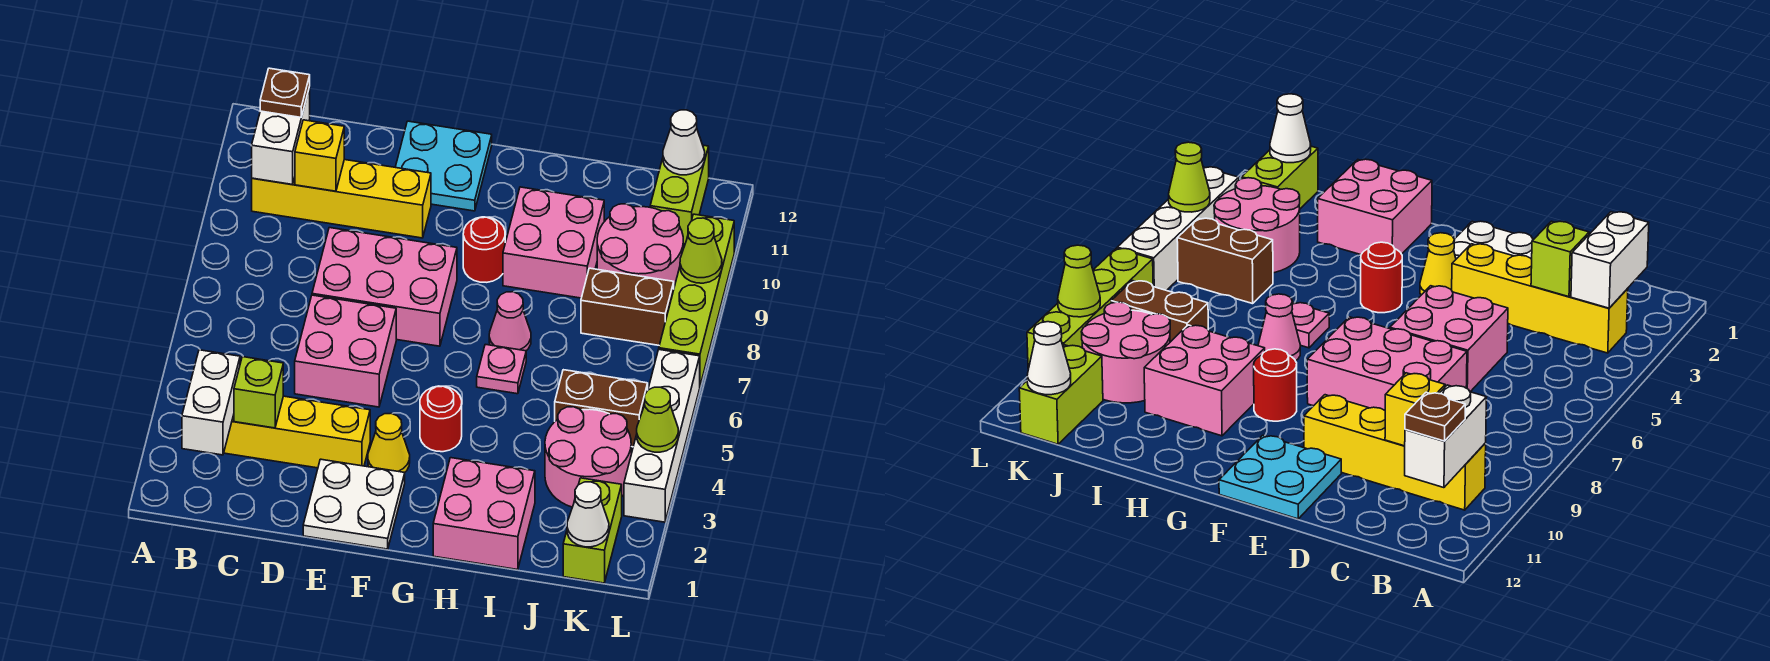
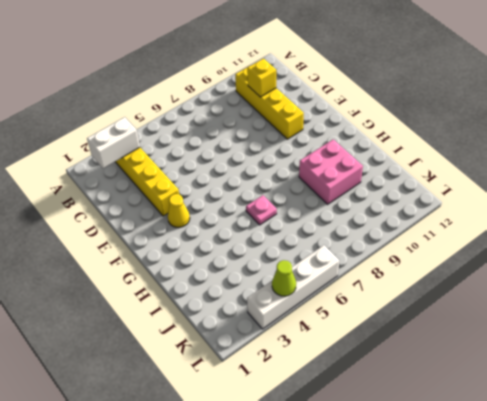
none -> pink 2x2 brick [295,295,396,407]
none -> pink 2x3 brick [312,228,457,346]
none -> white 2x2 plate [303,459,405,549]
none -> cyan 2x2 plate [395,121,492,211]

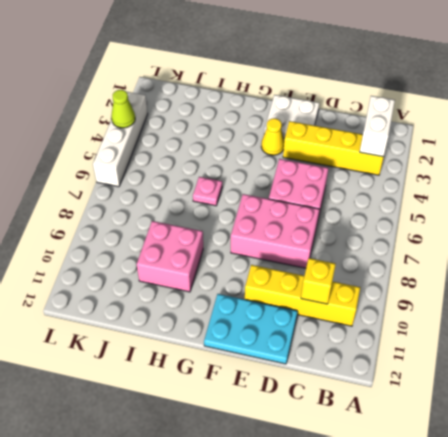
cyan 2x3 plate [204,294,298,364] -> cyan 2x2 plate [395,121,492,211]
none -> red 1x1 round brick [420,386,462,452]
none -> red 1x1 round brick [463,217,505,282]
none -> pink 2x2 brick [433,458,535,570]
none -> pink 1x1 cone [489,292,531,351]

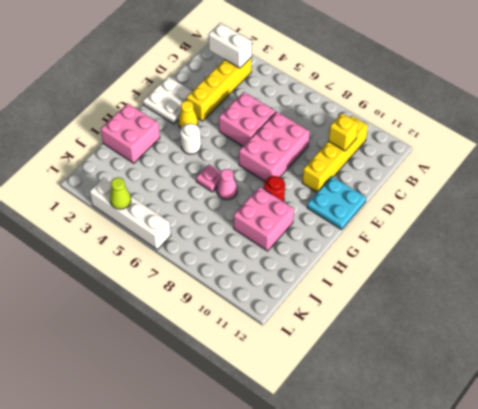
white 1x1 round brick [180,123,201,154] -> red 1x1 round brick [420,386,462,452]
none -> pink 2x2 round brick [545,407,631,507]
none -> brown 1x2 brick [555,370,648,447]
none -> brown 1x2 brick [581,268,674,345]
none -> pink 2x2 round brick [597,204,683,287]

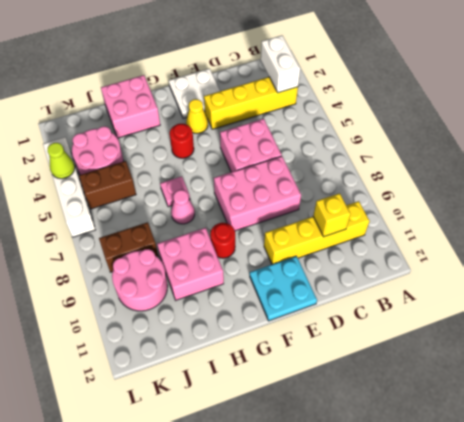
none -> lime 1x2 brick [563,478,622,583]
none -> lime 1x2 brick [650,145,709,244]
none -> lime 1x4 brick [659,214,734,386]
none -> white 1x2 brick [252,87,310,185]

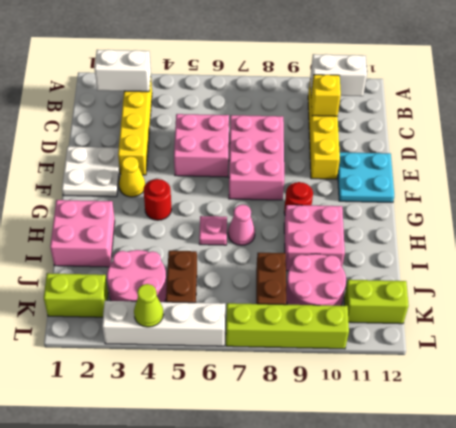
none -> lime 1x1 brick [234,357,283,428]
none -> white 1x1 cone [567,482,609,547]
none -> white 1x1 cone [663,110,705,175]
none -> lime 1x1 cone [680,218,722,283]

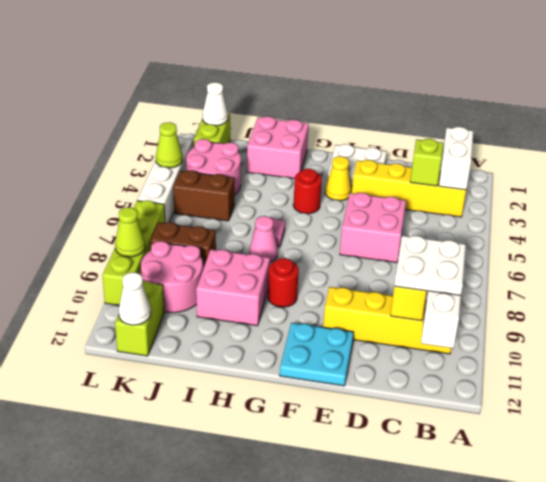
white 2x2 plate [394,236,466,295] -> none
none -> pink 2x3 brick [312,228,457,346]
none -> brown 1x1 plate [260,68,310,117]

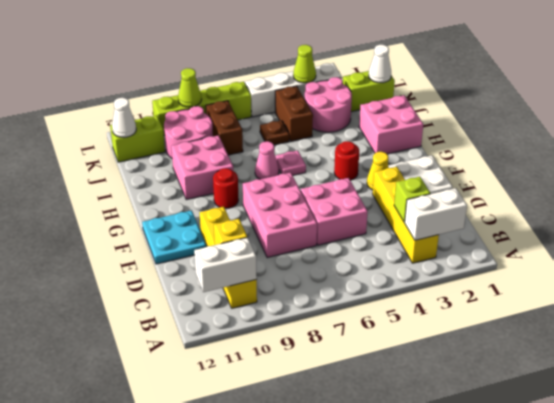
brown 1x1 plate [260,120,289,145] -> brown 1x1 plate moved to [260,68,310,117]

